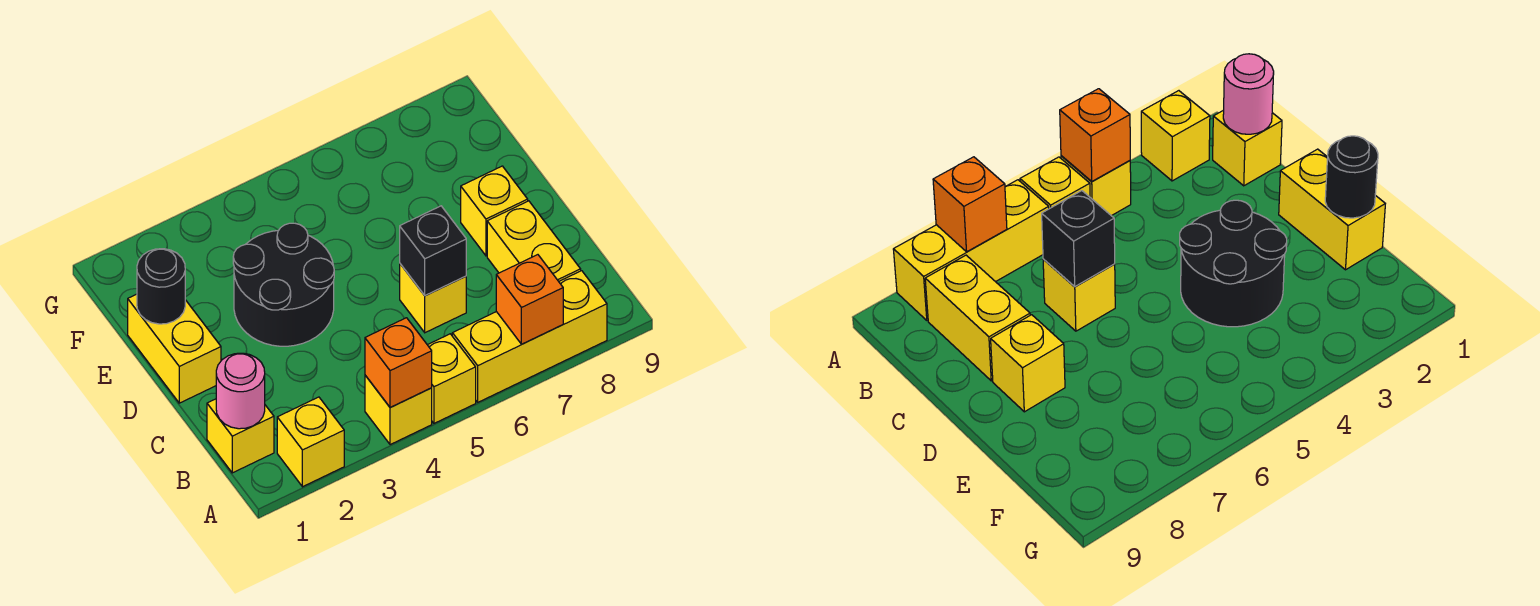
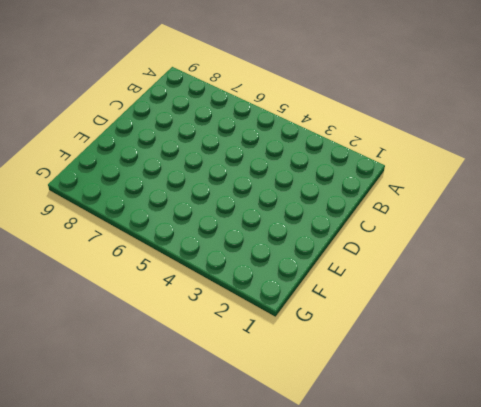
none -> yellow 1x1 brick [277,397,344,487]
none -> yellow 1x1 brick [365,375,432,445]
none -> yellow 1x1 brick [428,334,476,423]

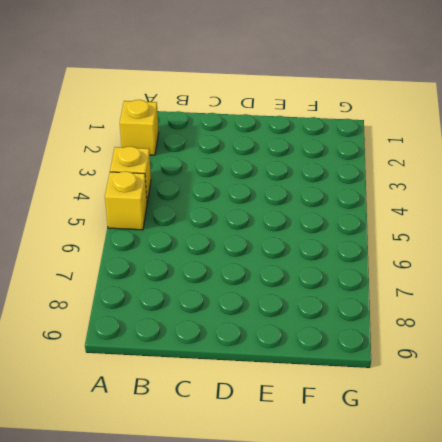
none -> yellow 1x3 brick [452,271,607,402]
none -> yellow 1x1 brick [207,399,274,473]
none -> yellow 1x2 brick [487,201,581,281]

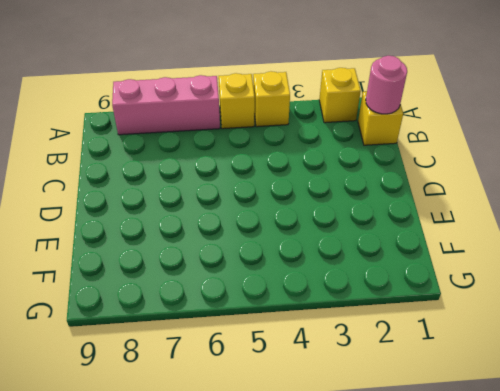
pink 1x3 brick [112,75,220,135] -> yellow 1x3 brick [452,271,607,402]
none -> yellow 1x2 brick [487,201,581,281]
none -> yellow 1x1 brick [400,264,466,333]
none -> yellow 1x2 brick [128,294,221,403]

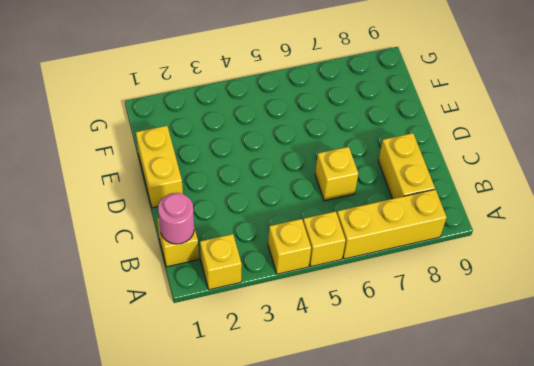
none -> black 2x2 round brick [233,223,334,346]
none -> yellow 1x1 brick [461,166,528,256]
none -> orange 1x1 brick [365,318,432,408]

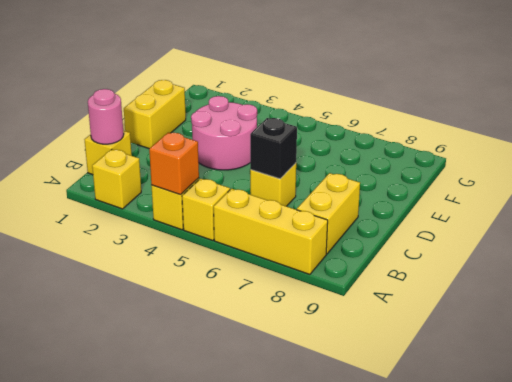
pink 2x2 round brick [191,96,257,170] -> black 2x2 round brick [233,223,334,346]
none -> yellow 1x1 brick [461,166,528,256]
none -> orange 1x1 brick [496,255,563,344]
none -> black 1x1 round brick [137,249,185,324]

